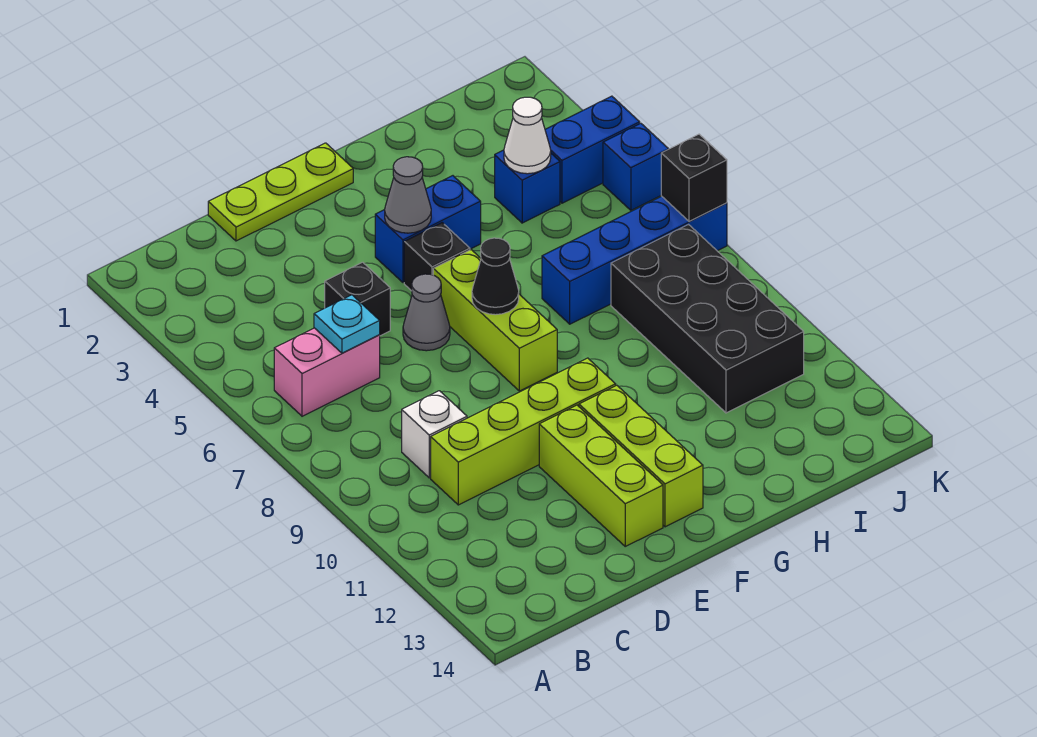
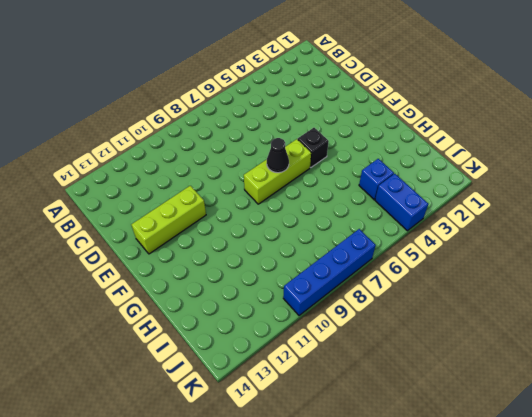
blue 1x4 brick [283,229,376,316] -> blue 1x4 brick turned to [542,196,727,324]
none -> pink 1x2 brick [274,328,380,416]
none -> white 1x1 brick [402,391,467,478]
none -> lime 1x4 brick [431,358,616,505]

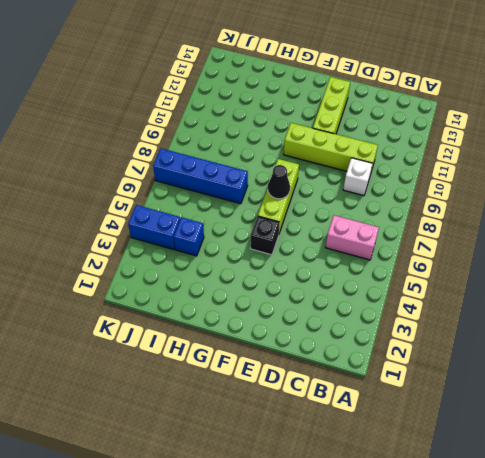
none -> lime 1x3 plate [208,143,353,241]
none -> black 1x1 brick [325,262,390,336]
none -> grey 1x1 cone [403,274,450,351]

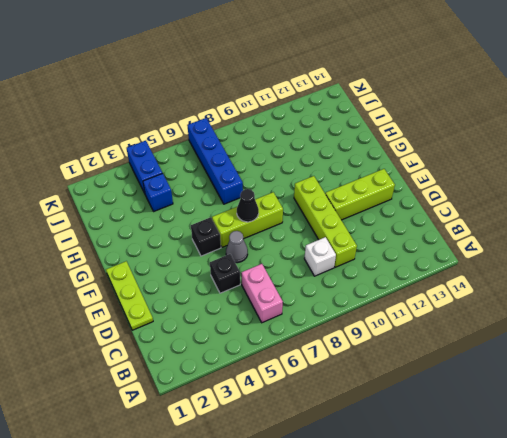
none -> blue 1x2 brick [375,176,481,283]
none -> lime 1x3 brick [579,385,703,527]
none -> black 2x4 brick [611,225,804,413]

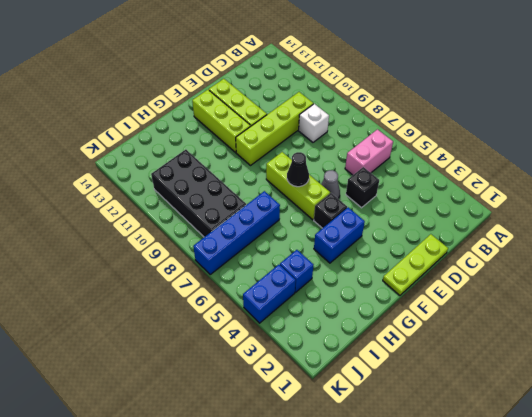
none -> blue 1x1 brick [603,123,668,210]
none -> cyan 1x1 plate [314,295,380,353]
none -> grey 1x1 cone [385,157,431,233]

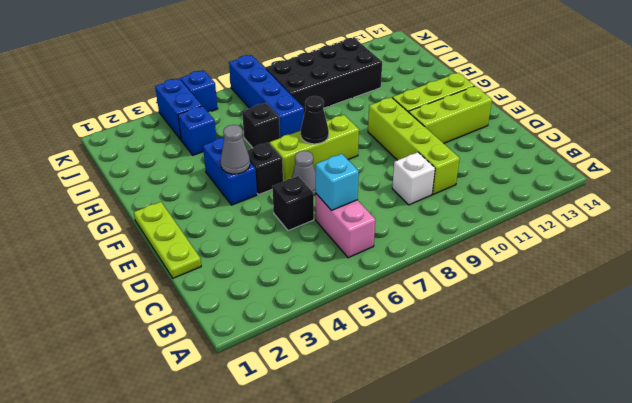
cyan 1x1 brick [316,154,359,210] -> cyan 1x1 plate [314,295,380,353]
black 1x1 brick [242,103,280,148] -> black 1x1 brick moved to [661,134,727,221]
none -> white 1x1 cone [504,97,551,174]

